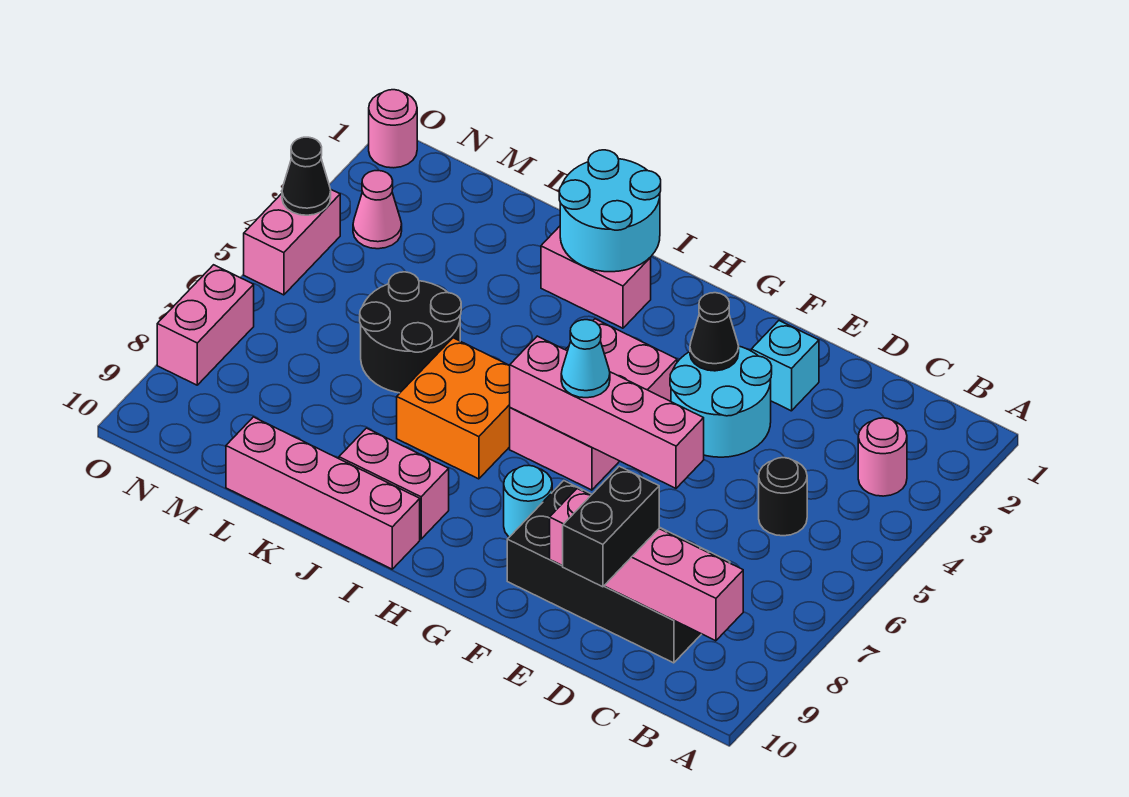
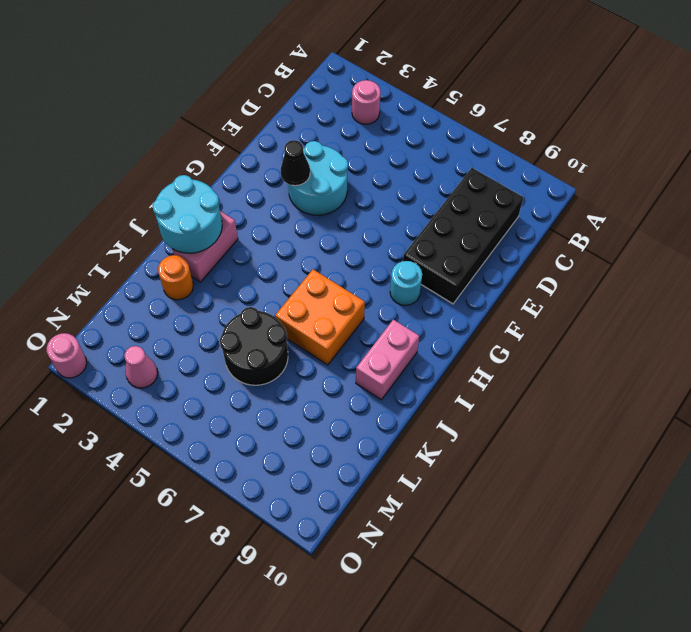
orange 1x1 round brick [158,255,193,300] -> none
none -> black 1x1 round brick [759,458,807,536]
none -> cyan 1x1 brick [751,321,819,411]
none -> pink 2x3 brick [510,319,677,490]

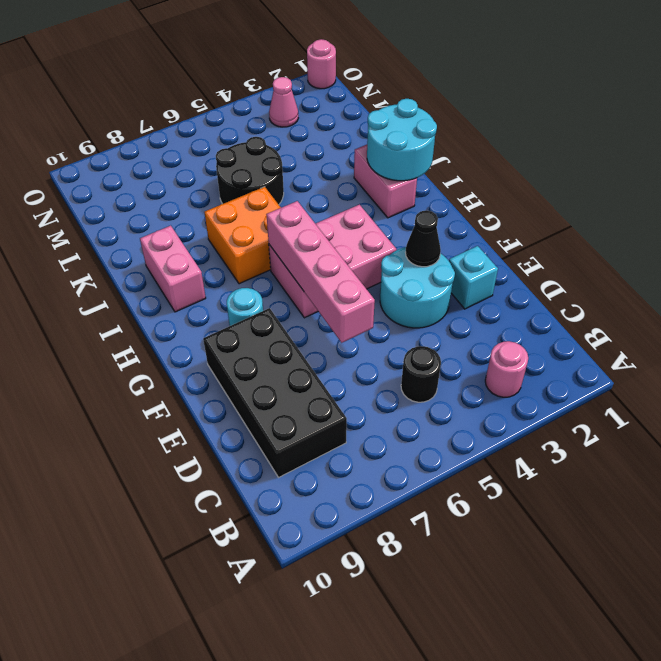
none -> pink 1x4 brick [226,417,420,569]
none -> pink 1x2 brick [244,190,340,295]
none -> pink 1x2 brick [157,265,254,385]

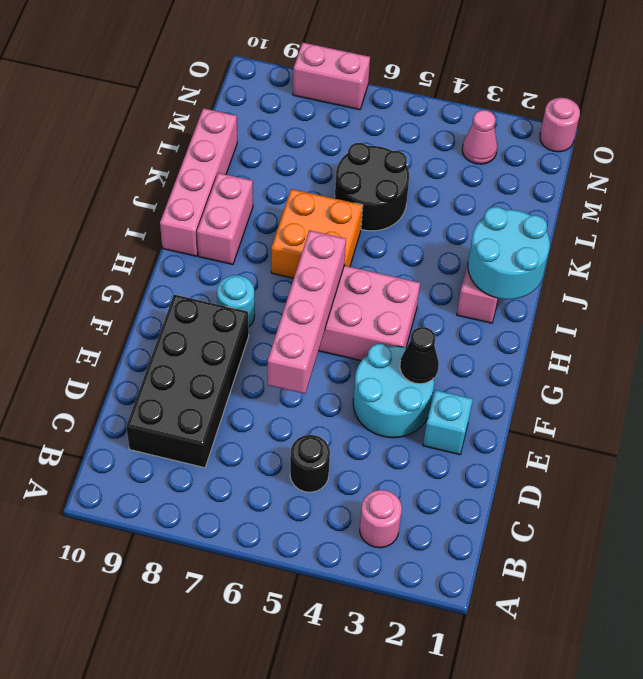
none -> pink 1x2 brick [244,190,340,295]
none -> pink 1x4 brick [550,489,743,641]
none -> black 1x1 cone [282,137,331,215]

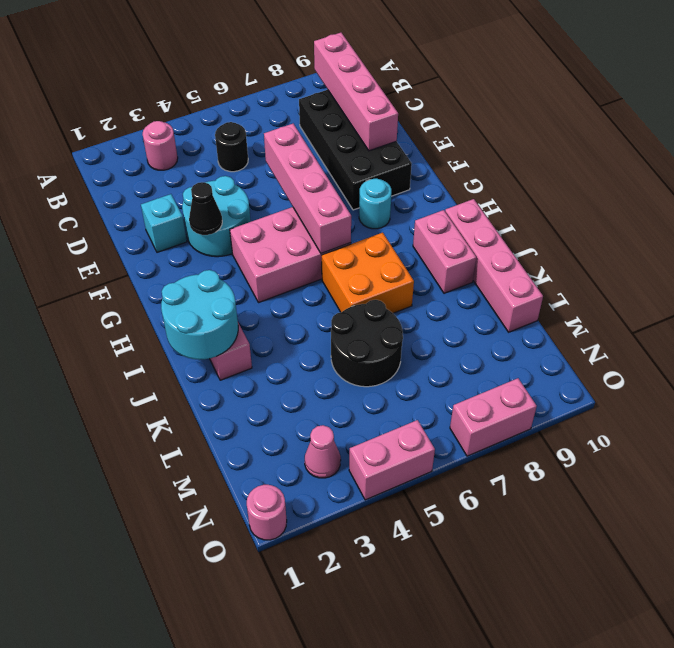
none -> black 1x1 cone [282,137,331,215]
none -> black 1x2 brick [563,466,659,587]
none -> cyan 1x1 cone [561,320,610,398]

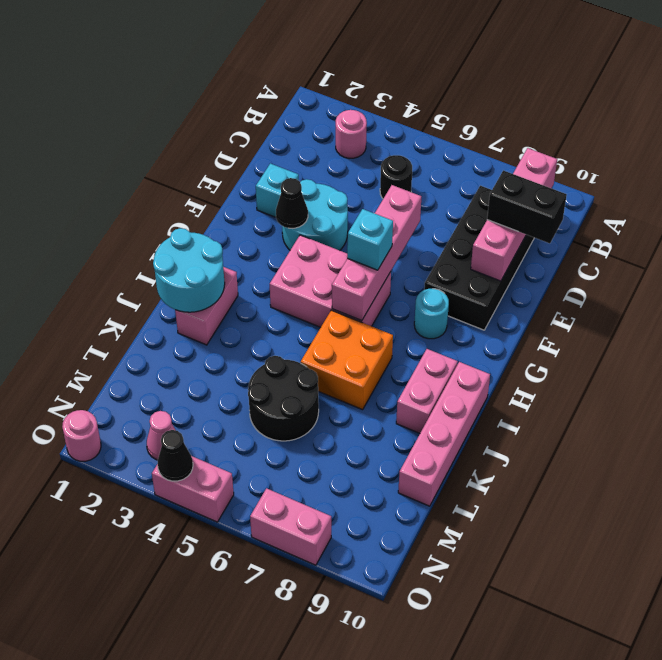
cyan 1x1 brick [347,209,393,270] -> cyan 1x1 cone [561,320,610,398]

